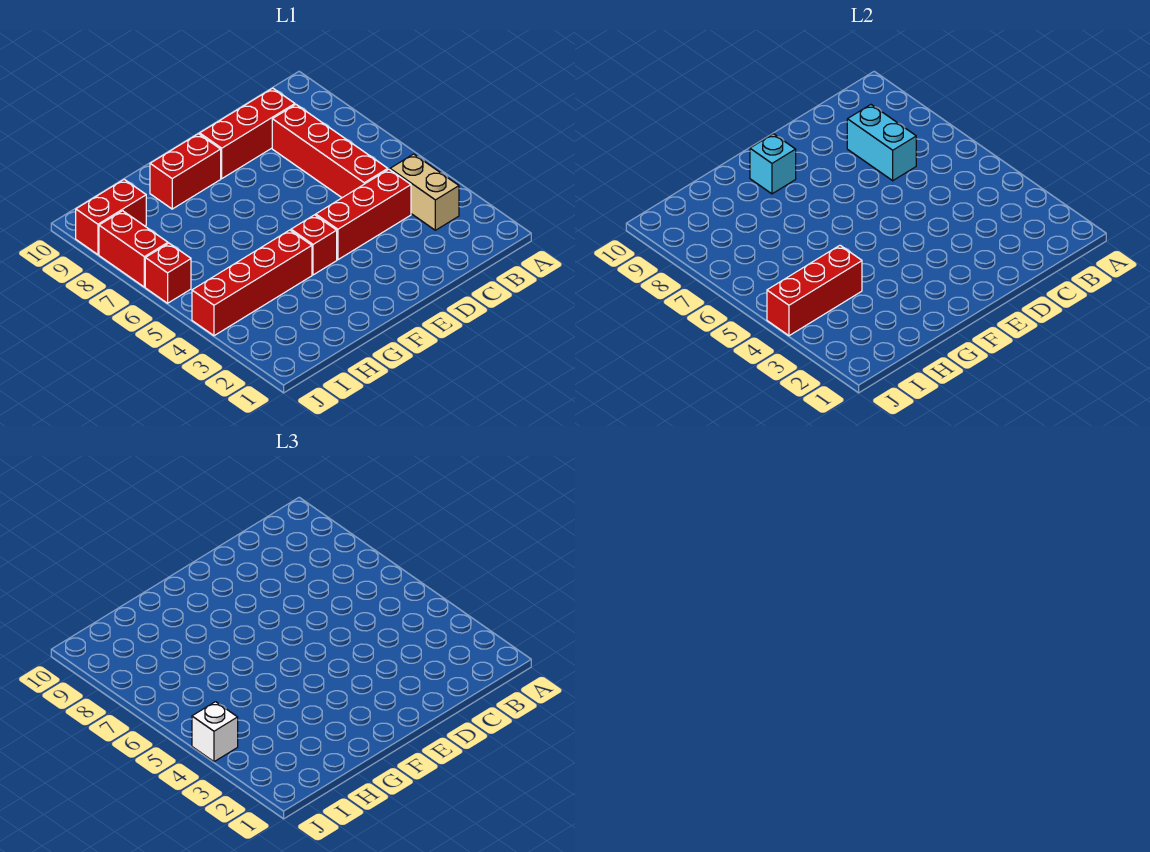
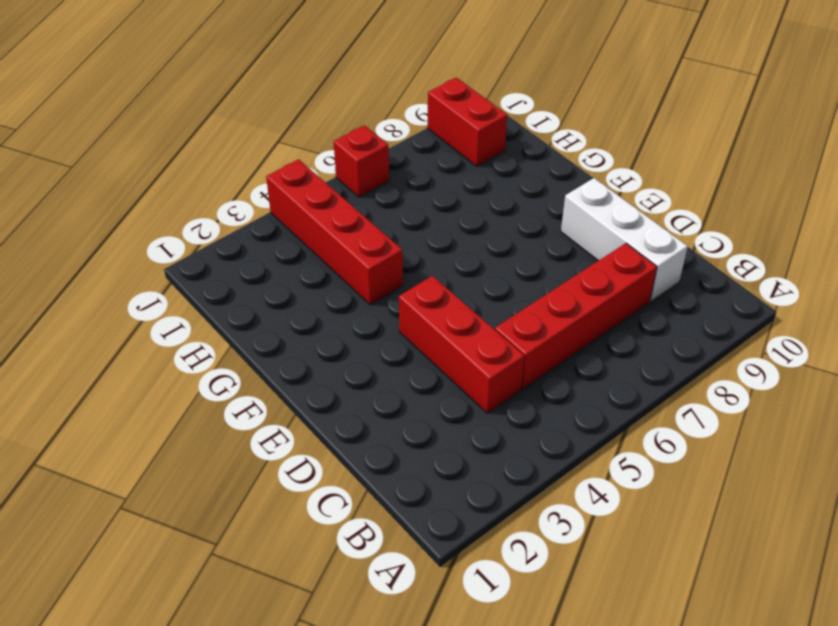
white 1x3 brick [561,178,688,301] -> red 1x3 brick [200,88,295,178]
none -> tan 1x2 brick [390,154,459,230]
none -> red 1x1 brick [291,215,337,275]
none -> red 1x2 brick [150,134,221,209]

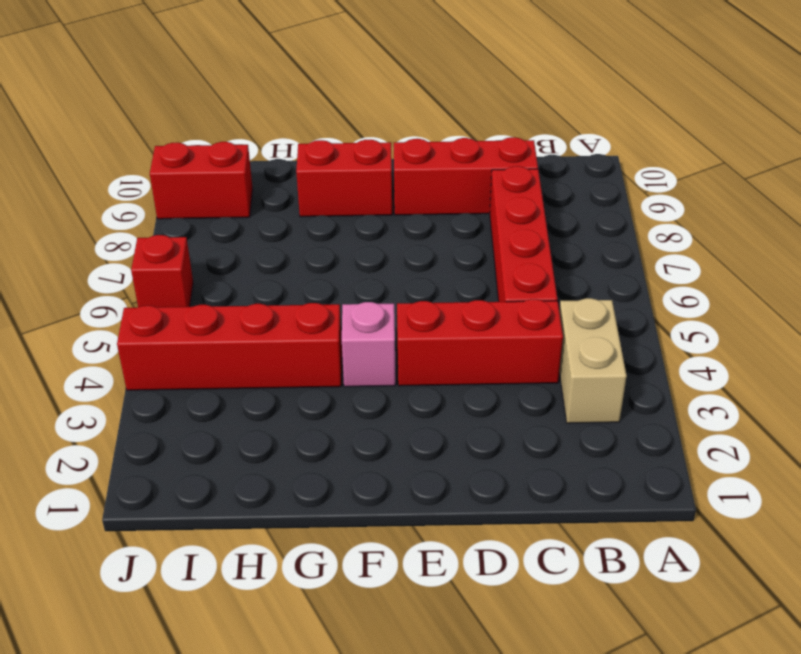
pink 1x1 brick [342,302,396,387] -> red 1x1 brick [291,215,337,275]
none -> red 1x2 brick [99,211,168,287]
none -> cyan 1x2 brick [847,105,916,181]
none -> cyan 1x1 brick [750,134,796,194]

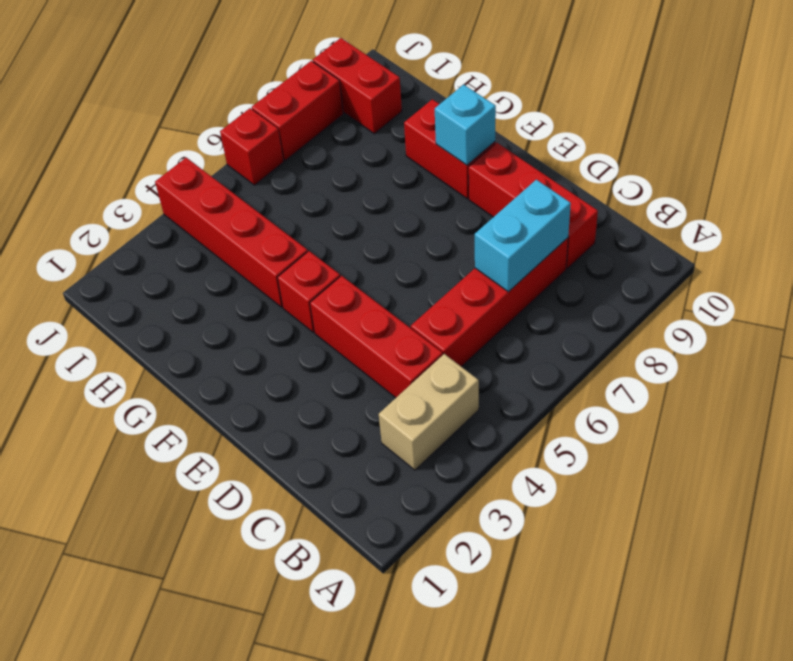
none -> red 1x3 brick [767,245,862,336]
none -> white 1x1 brick [192,702,238,762]

